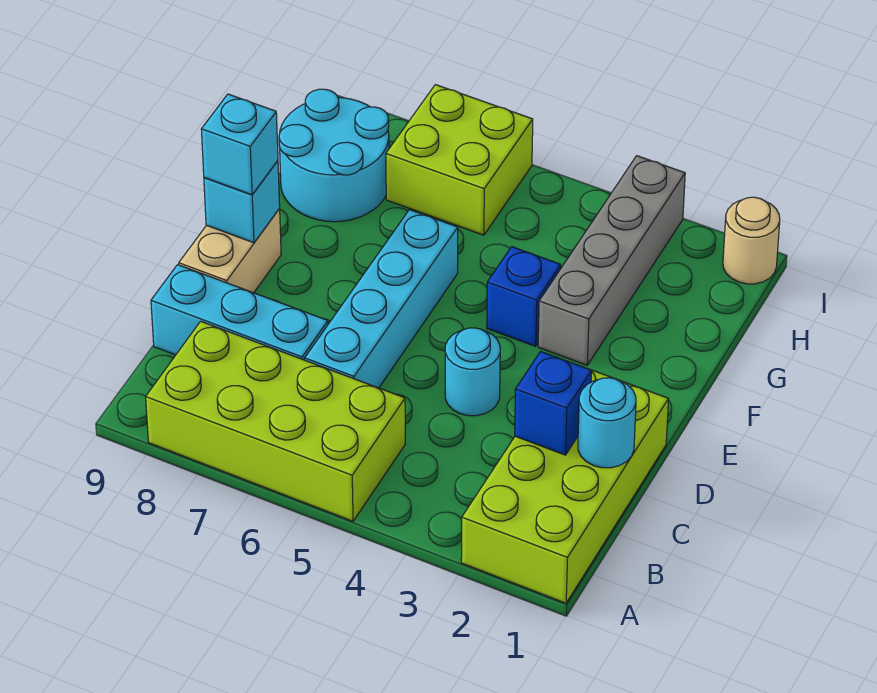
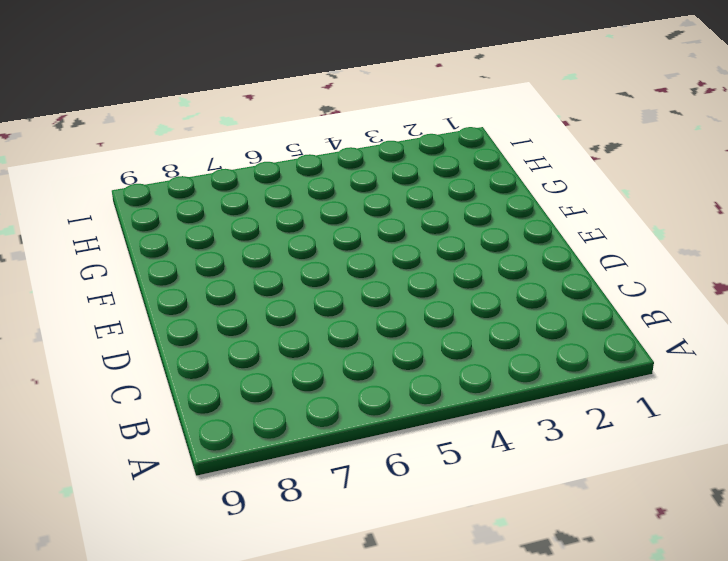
none -> lime 2x4 brick [461,370,669,603]
none -> lime 2x4 brick [146,321,405,521]
none -> cyan 1x4 brick [305,210,458,388]

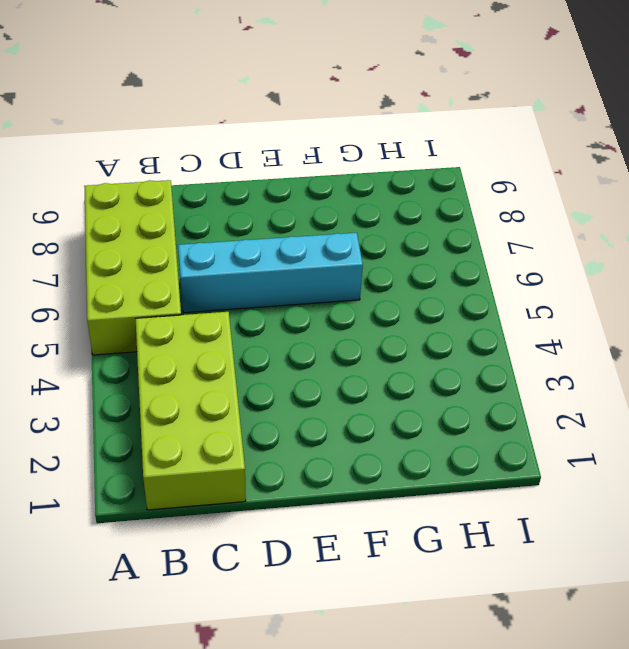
lime 2x4 brick [136,312,246,510] -> lime 2x4 brick turned to [461,370,669,603]
none -> cyan 1x3 brick [151,265,328,360]
none -> cyan 1x1 round brick [445,328,500,416]
none -> tan 1x2 brick [179,209,281,293]

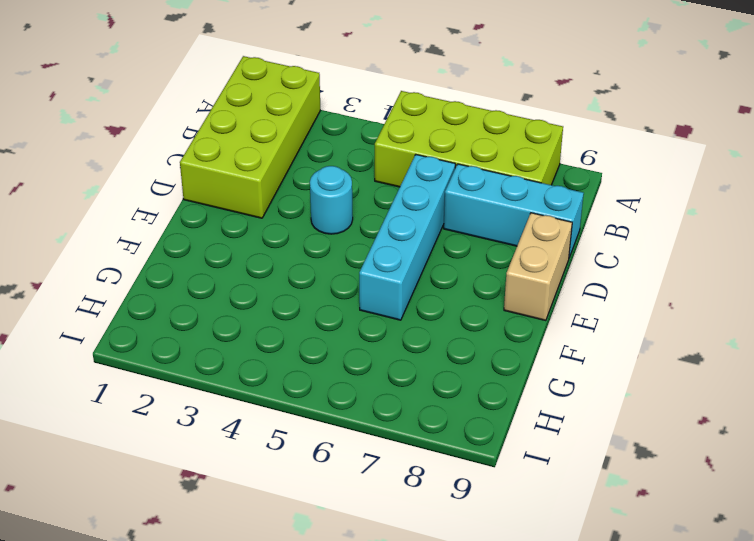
none -> grey 1x4 brick [538,156,685,365]
none -> blue 1x1 brick [487,247,561,346]
none -> cyan 2x2 round brick [279,89,389,222]

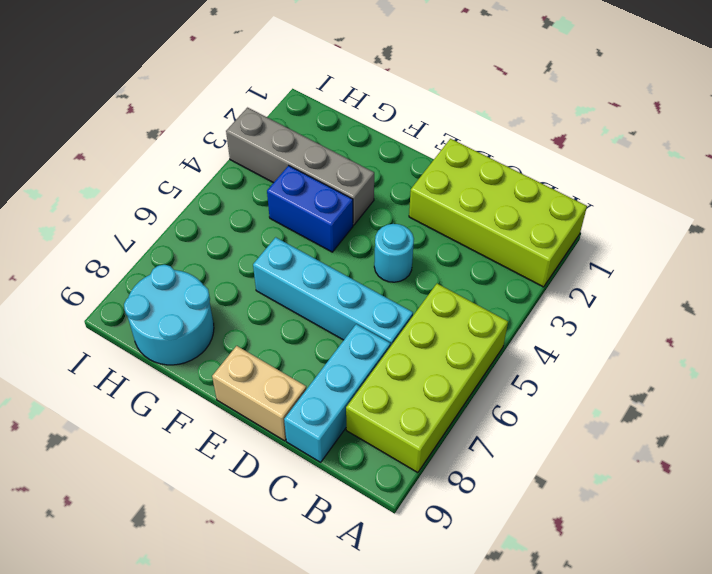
blue 1x2 brick [267,166,353,252] -> blue 1x1 brick [487,247,561,346]
none -> lime 2x2 brick [386,85,533,235]
none -> tan 1x1 round brick [723,197,780,284]
none -> cyan 1x1 round brick [578,378,636,468]

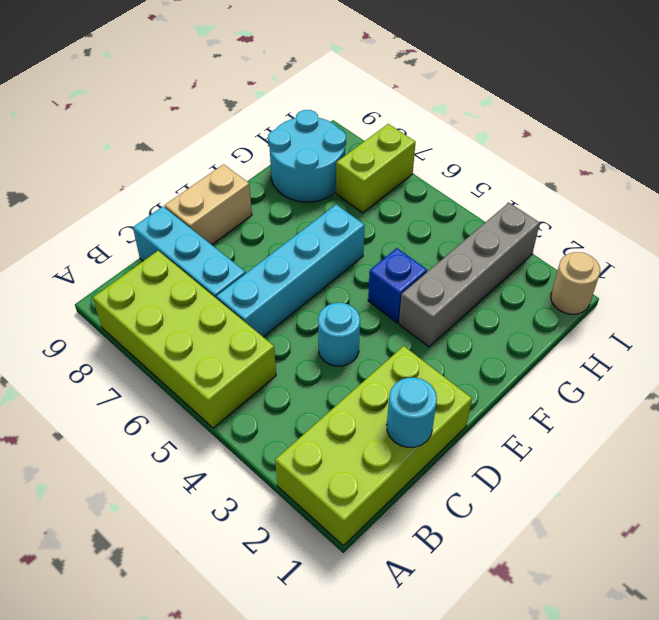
lime 1x2 brick [336,124,416,213] -> lime 2x2 brick [386,85,533,235]
none -> blue 1x1 brick [515,352,592,455]
none -> cyan 1x1 brick [204,161,280,243]
none -> cyan 1x1 brick [201,94,278,195]

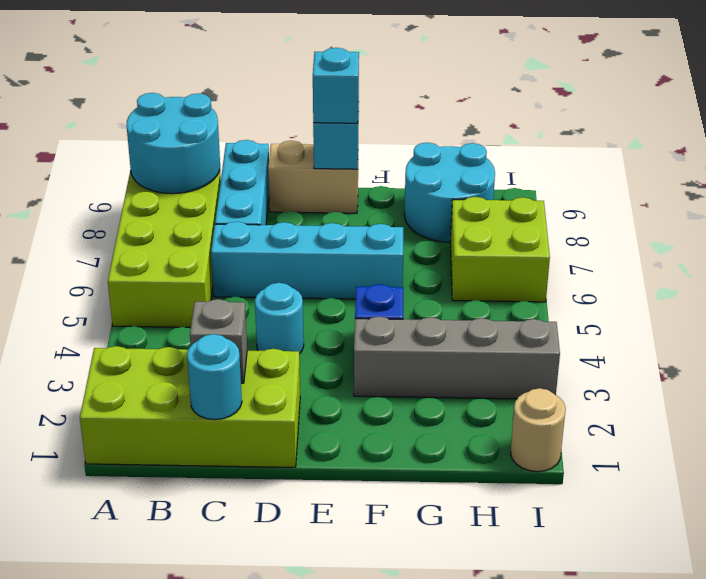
cyan 2x2 round brick [127,93,220,194] -> none
grey 1x1 brick [190,299,247,383] -> blue 1x1 brick [515,352,592,455]

